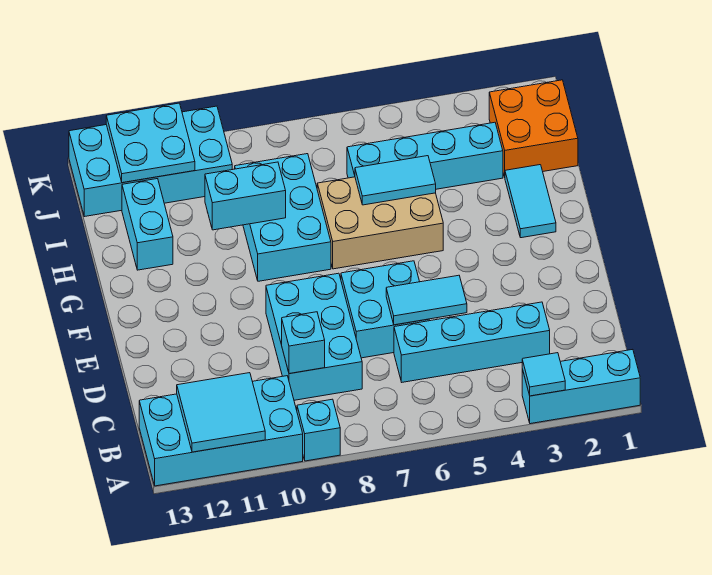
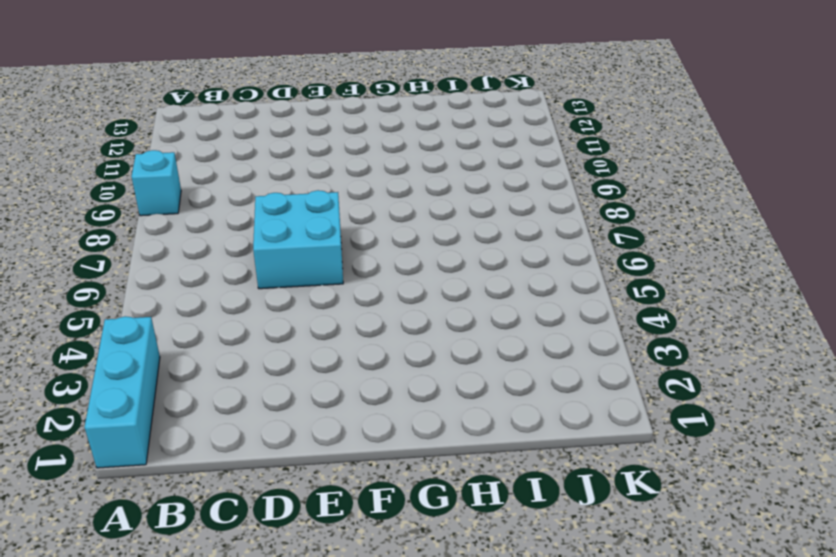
none -> cyan 2x4 brick [139,376,303,486]
none -> cyan 1x4 brick [394,302,550,382]
none -> cyan 2x3 brick [266,273,362,400]

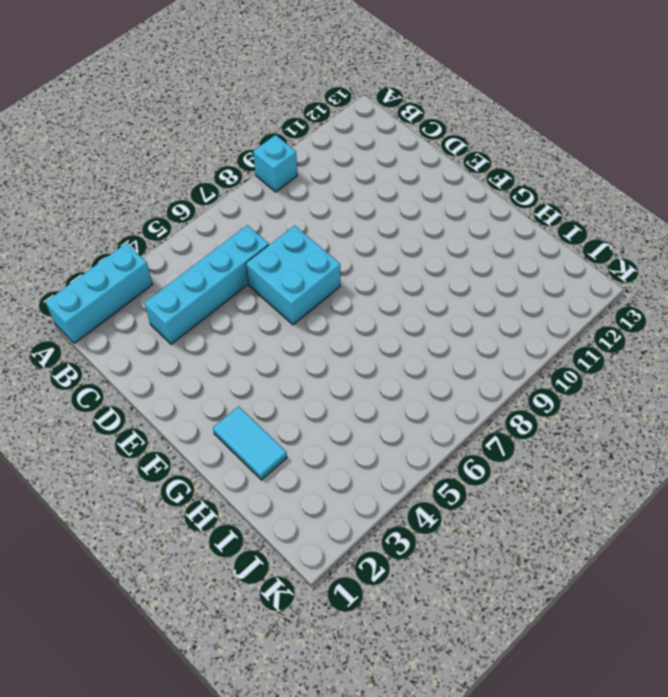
none -> cyan 2x4 brick [139,376,303,486]
none -> cyan 2x3 brick [266,273,362,400]
none -> tan 2x3 brick [317,177,443,269]

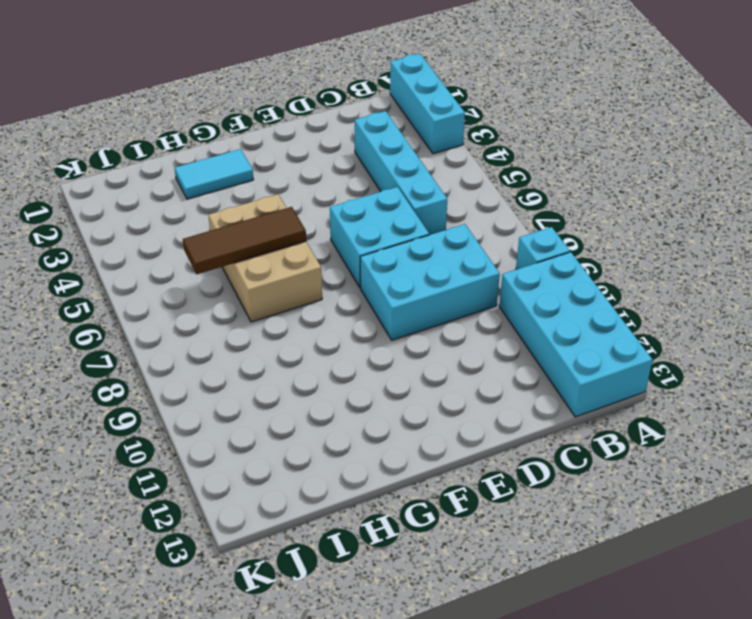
brown 1x3 tile [183,207,306,274] -> cyan 1x2 tile [355,156,436,205]
none -> cyan 2x3 brick [235,154,331,281]
none -> cyan 1x2 brick [122,179,173,270]
none -> orange 2x2 brick [489,80,578,177]

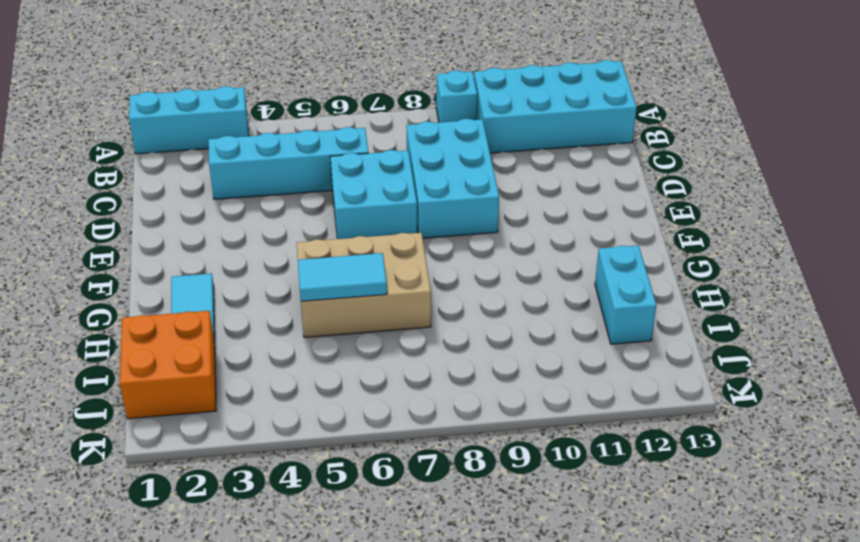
none -> cyan 2x3 brick [235,154,331,281]
none -> cyan 1x4 brick [347,122,503,189]
none -> cyan 2x4 brick [69,106,232,217]

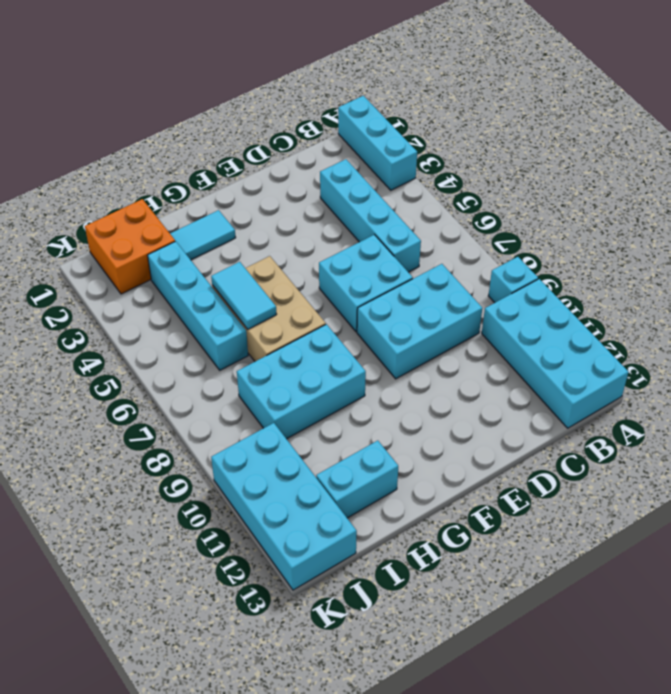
none -> cyan 1x1 tile [522,353,565,396]
none -> cyan 2x2 tile [177,373,265,452]
none -> cyan 1x1 brick [282,312,325,374]

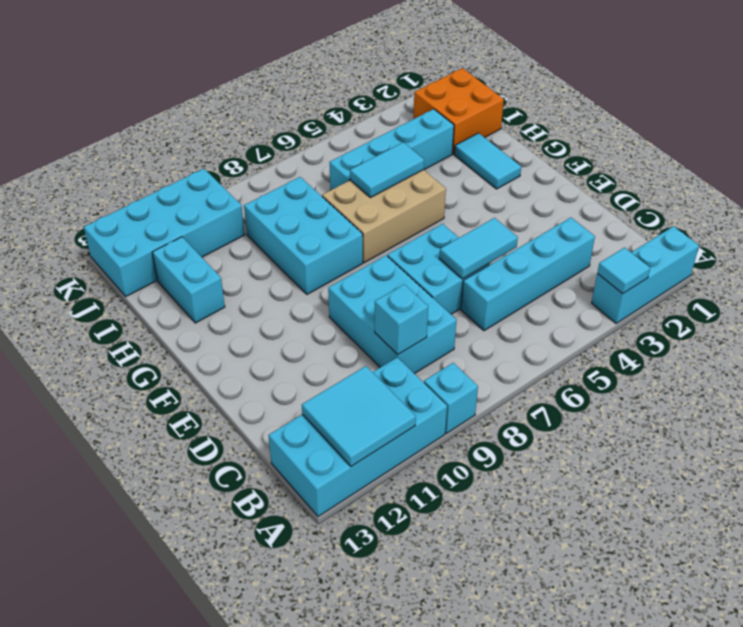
none -> cyan 1x2 brick [205,162,286,230]
none -> cyan 2x2 plate [106,103,195,183]

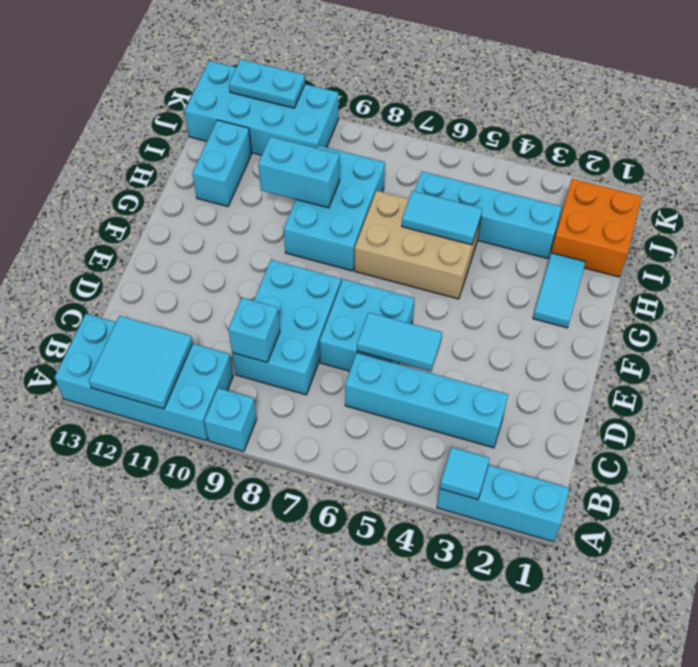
cyan 1x2 plate [229,59,305,108] -> cyan 2x2 plate [106,103,195,183]

